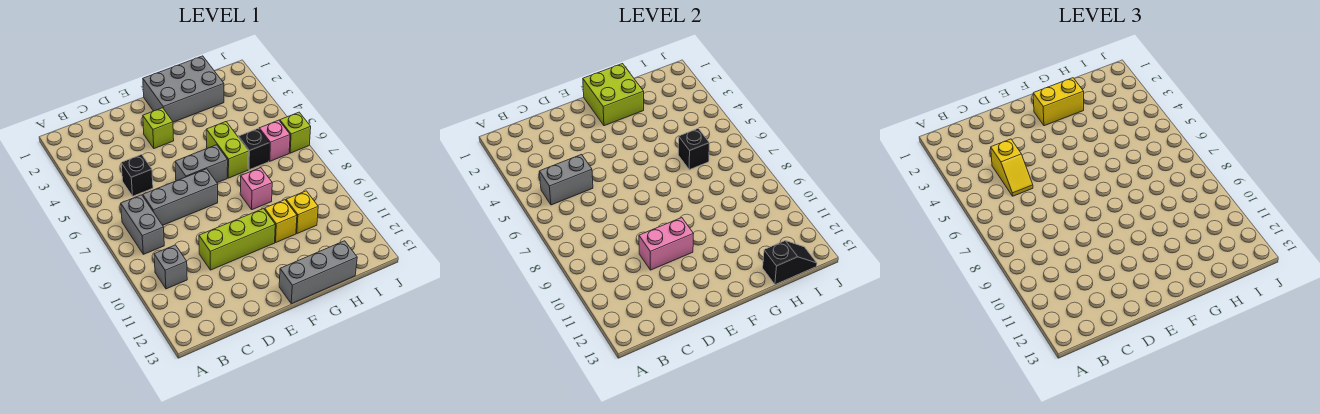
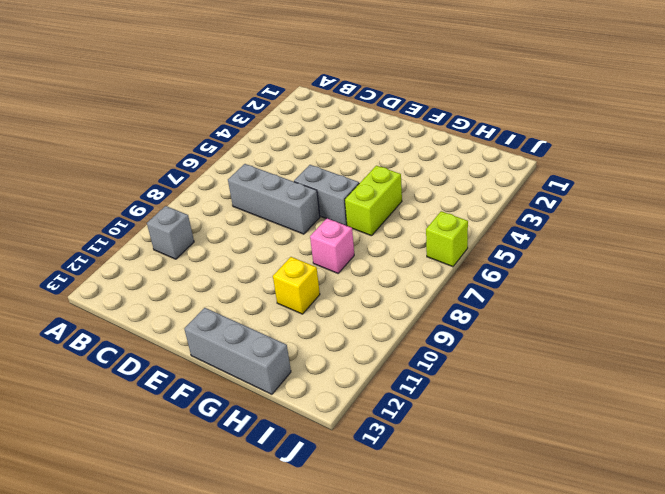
none -> grey 1x2 brick [121,195,164,254]
none -> black 1x1 brick [121,154,153,196]
none -> lime 1x3 brick [199,209,275,270]

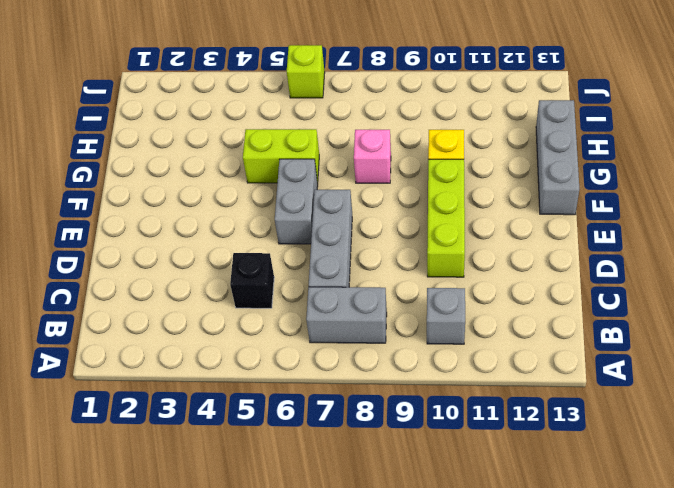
none -> lime 1x1 brick [143,108,174,149]
none -> grey 2x3 brick [143,56,224,122]
none -> black 1x1 brick [239,128,269,170]

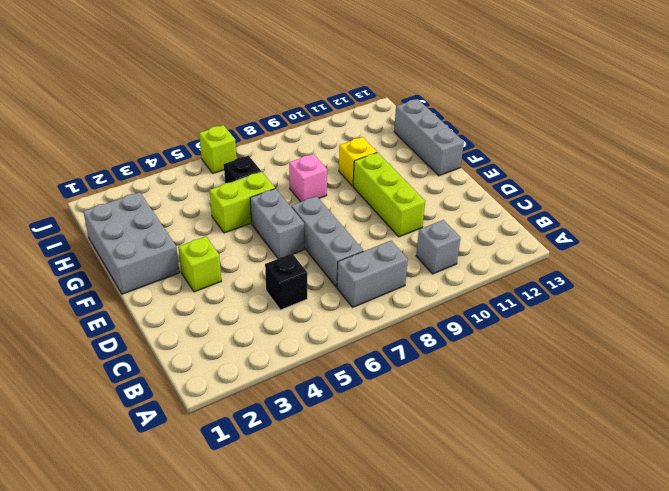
none -> yellow 1x1 brick [286,191,318,234]
none -> pink 1x1 brick [259,120,290,161]
none -> grey 1x2 brick [539,154,593,205]

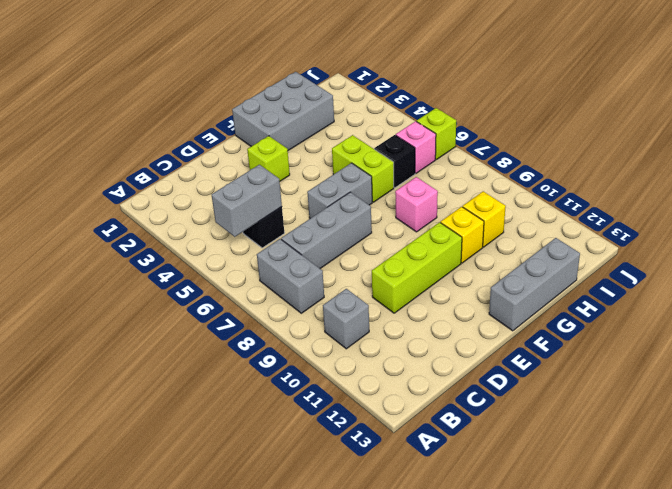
none -> pink 1x2 brick [639,218,693,270]
none -> lime 2x2 brick [583,64,644,126]
none -> black 1x1 brick [678,128,709,170]

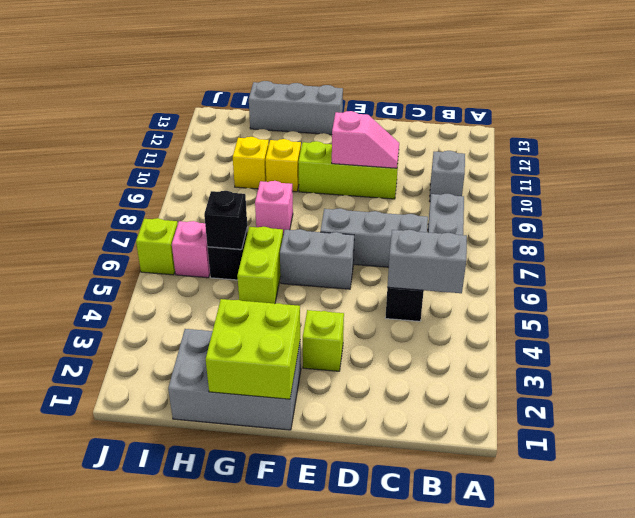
pink 1x2 slope [332,111,399,168] -> pink 1x2 brick [639,218,693,270]
none -> black 1x2 slope [763,241,817,285]
none -> yellow 1x2 slope [991,139,1033,196]
none -> yellow 1x2 brick [1033,78,1084,126]

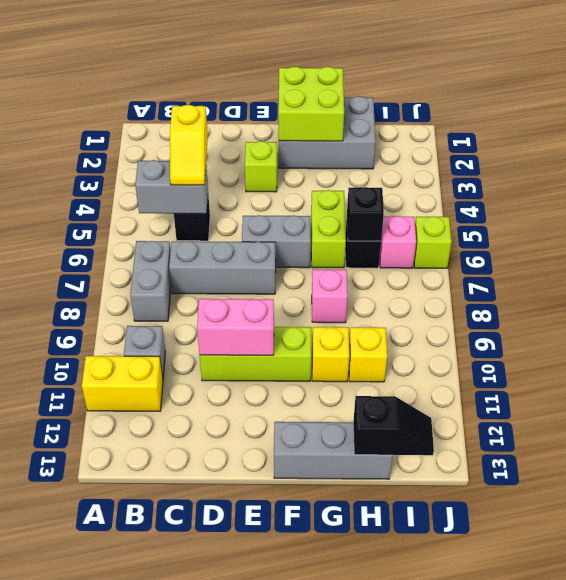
yellow 1x2 brick [82,356,163,411] -> yellow 1x2 brick moved to [1033,78,1084,126]

